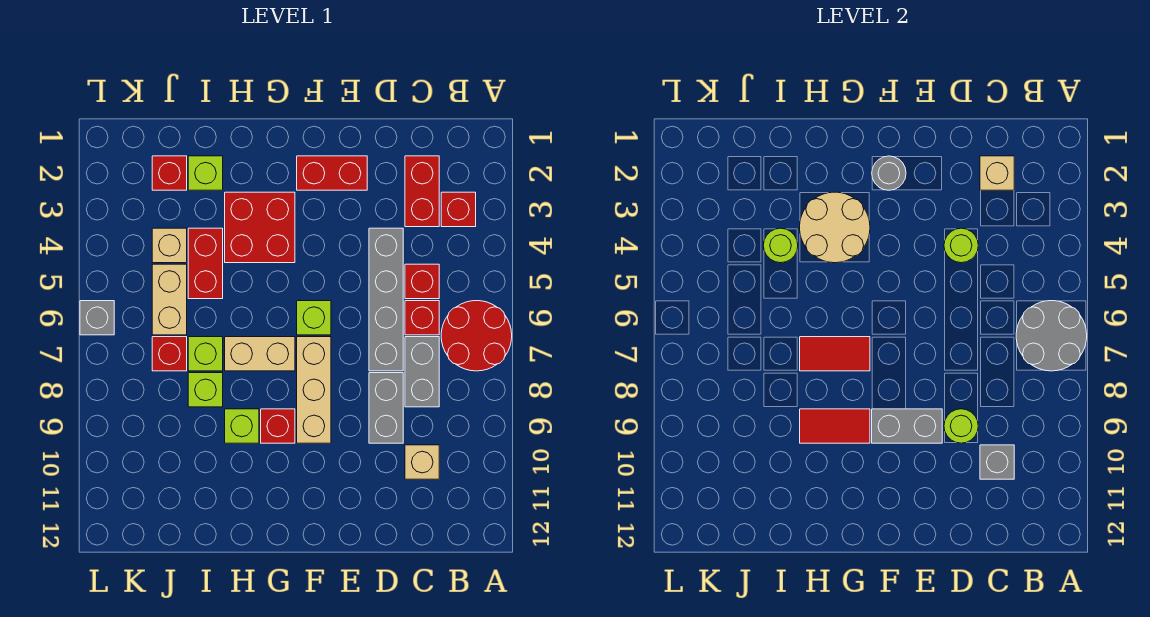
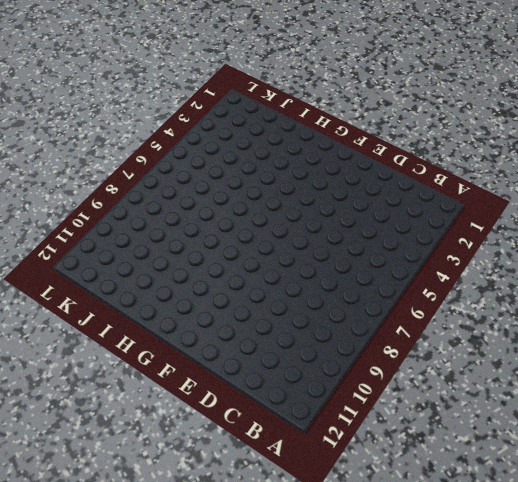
none -> red 2x2 round brick [441,301,512,371]
none -> red 1x1 brick [441,192,476,227]
none -> red 1x2 brick [405,156,439,227]
none -> red 1x1 brick [405,264,439,299]

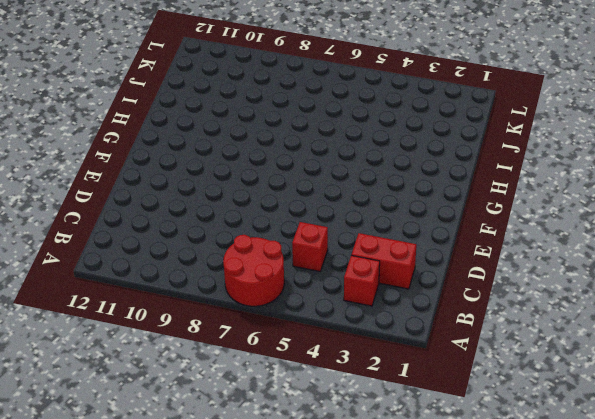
none -> red 1x1 brick [405,301,439,335]
none -> grey 1x2 brick [405,337,439,407]
none -> tan 1x1 brick [405,445,439,479]
none -> grey 1x4 brick [369,228,403,371]

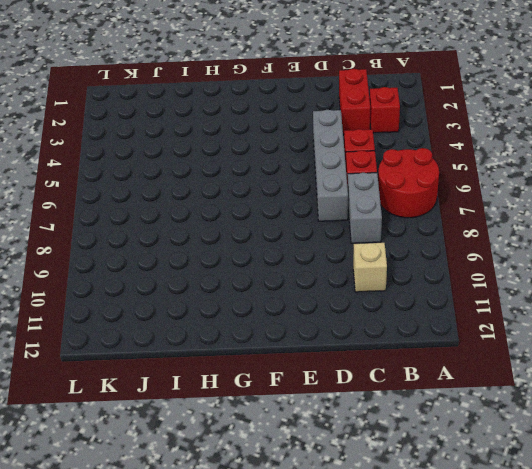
none -> grey 1x2 brick [369,373,403,443]
none -> red 1x2 brick [297,156,367,190]
none -> lime 1x1 brick [297,301,331,335]
none -> tan 1x3 brick [297,337,331,443]

